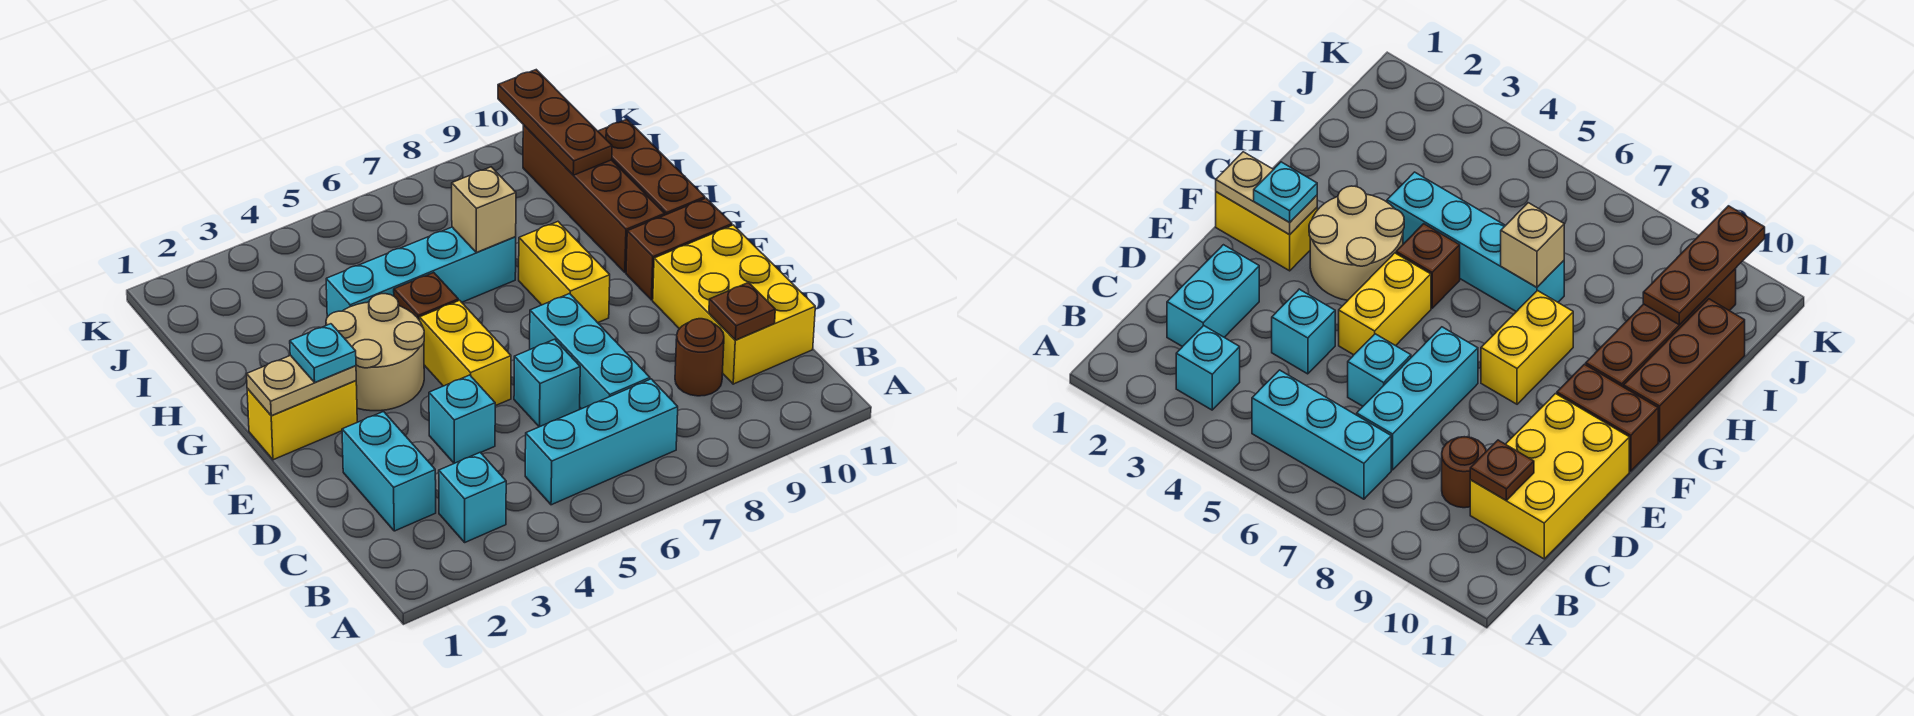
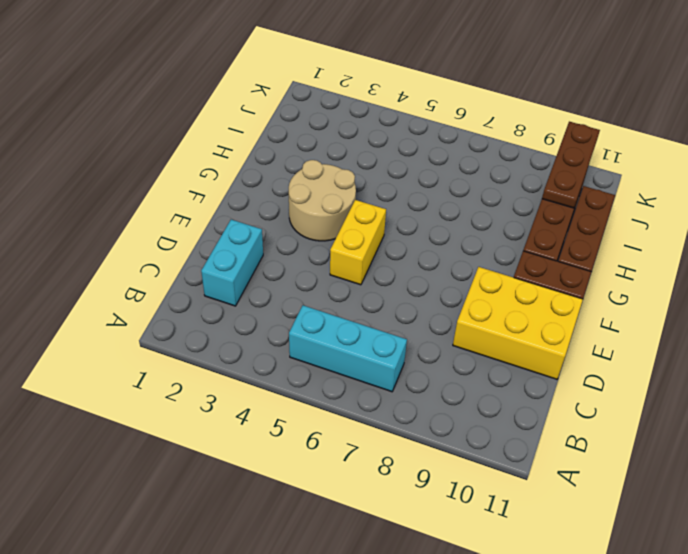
yellow 2x3 brick [453,267,583,379] -> yellow 2x3 brick turned to [653,225,815,384]
none -> cyan 1x1 brick [439,453,506,542]
none -> cyan 1x3 brick [530,294,650,409]
none -> brown 1x1 round brick [675,319,724,396]

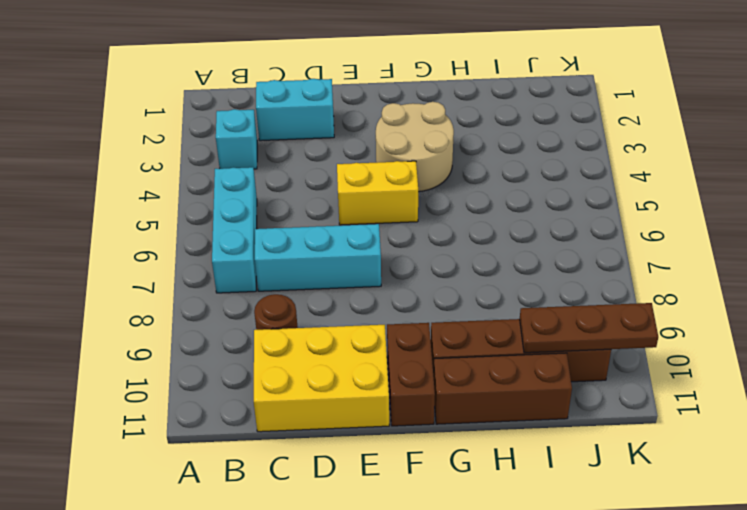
none -> cyan 1x1 brick [429,375,495,463]
none -> cyan 1x1 brick [514,339,580,427]
none -> yellow 1x2 brick [247,381,357,460]

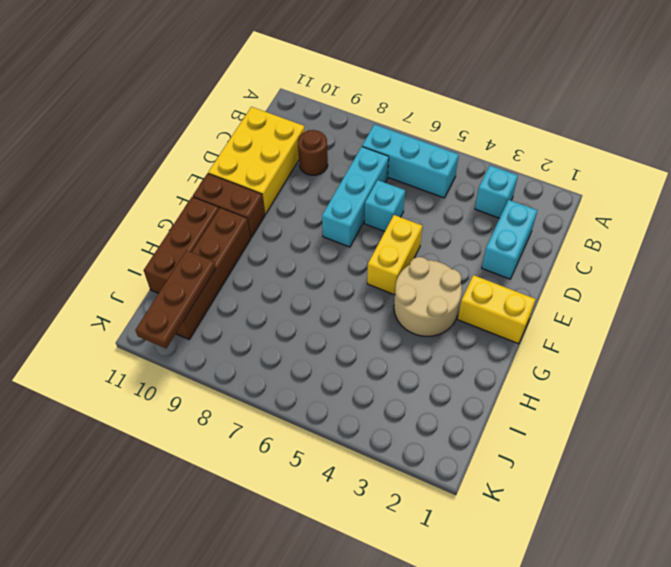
none -> cyan 1x1 brick [429,375,495,463]
none -> yellow 1x2 brick [519,222,610,323]
none -> brown 1x1 brick [394,273,458,321]

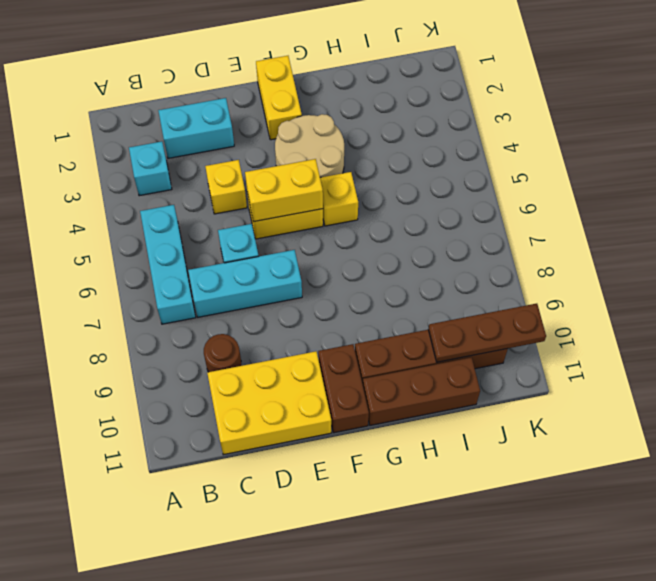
yellow 1x1 brick [205,160,247,214] -> cyan 1x1 brick [429,375,495,463]
yellow 1x2 brick [245,159,323,222] -> yellow 1x2 brick moved to [519,222,610,323]
yellow 1x1 brick [320,172,358,226] -> brown 1x1 brick [394,273,458,321]
none -> cyan 1x4 brick [326,227,516,317]
none -> brown 1x1 plate [709,282,775,340]
none -> tan 1x2 plate [247,355,356,416]

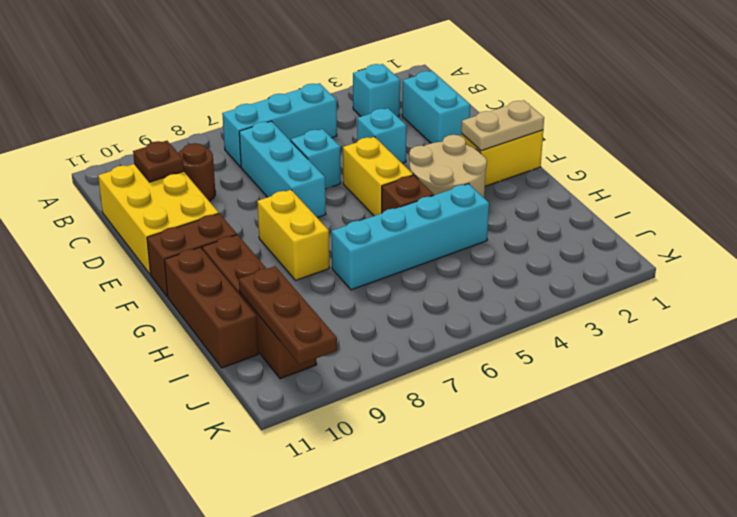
none -> tan 1x1 brick [452,167,516,252]
none -> cyan 1x1 plate [290,324,356,382]

